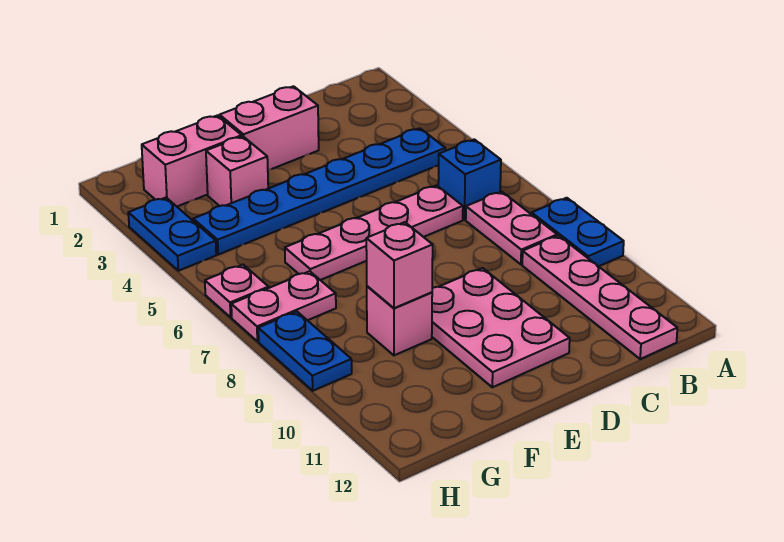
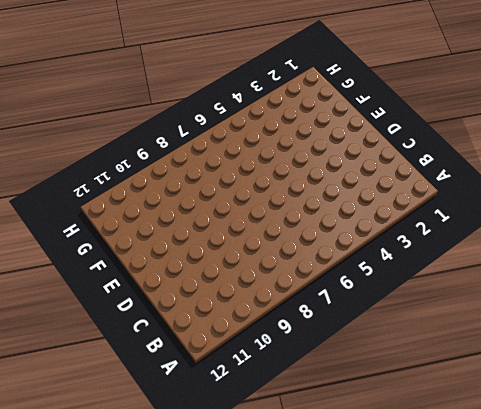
none -> blue 1x2 plate [532,198,624,266]
none -> blue 1x6 plate [193,128,445,254]
none -> blue 1x1 brick [438,139,501,220]

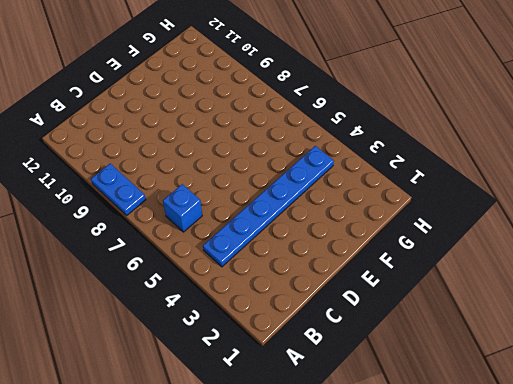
none -> pink 1x2 plate [466,192,557,264]
none -> pink 1x4 plate [522,236,677,359]
none -> pink 1x4 plate [285,185,463,280]

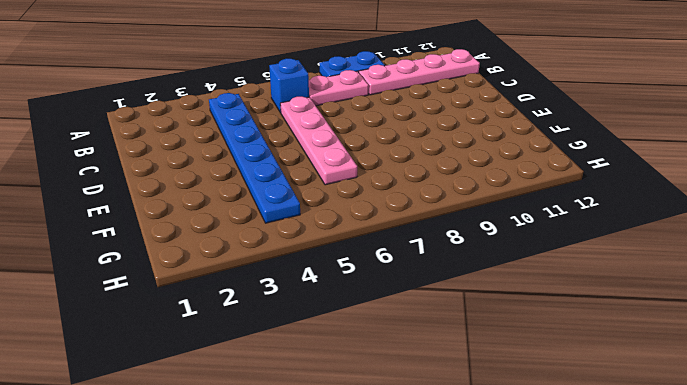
none -> pink 1x2 brick [220,86,319,170]
none -> pink 2x3 plate [432,268,570,387]
none -> pink 1x2 brick [142,115,242,206]

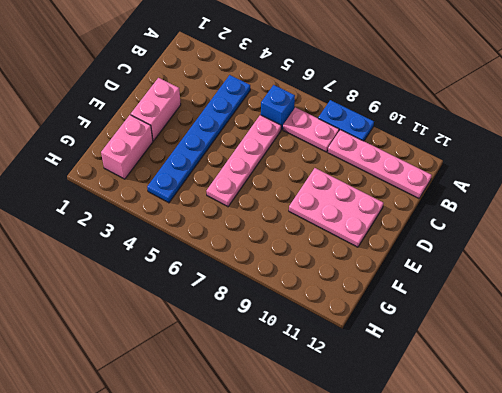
none -> pink 1x1 brick [206,136,268,206]
none -> pink 1x1 brick [367,286,432,355]
none -> pink 1x2 plate [231,271,336,341]

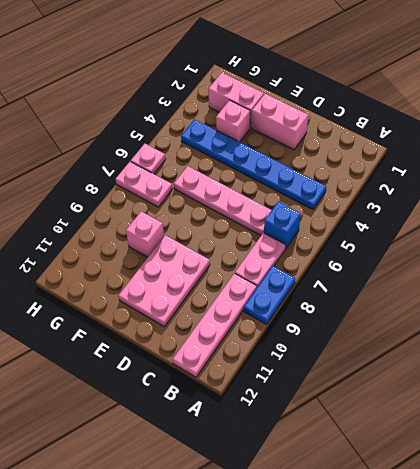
none -> blue 1x2 plate [128,198,216,271]
none -> blue 1x2 plate [258,312,352,391]
none -> pink 1x1 brick [366,222,433,308]

